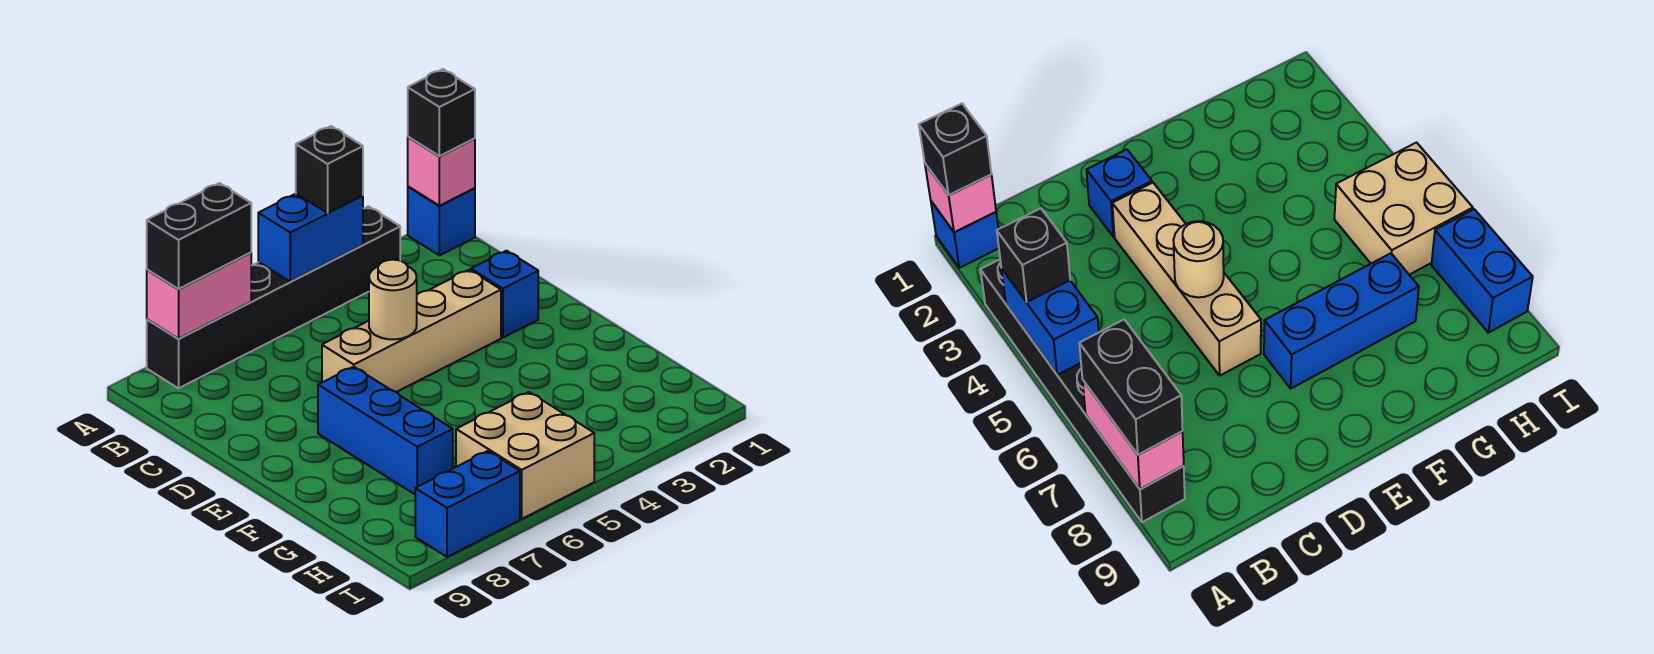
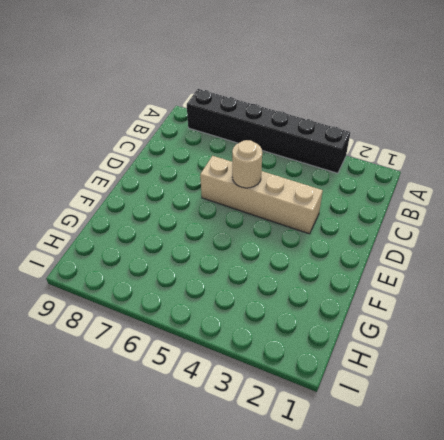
none -> blue 1x1 brick [408,187,475,255]
none -> blue 1x1 brick [471,251,538,338]
none -> blue 1x3 brick [318,367,453,494]

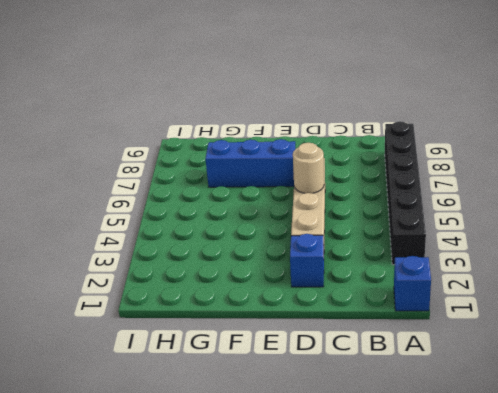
none -> tan 2x2 brick [456,392,594,519]
none -> blue 1x2 brick [415,451,520,557]
none -> pink 1x1 brick [408,137,475,206]

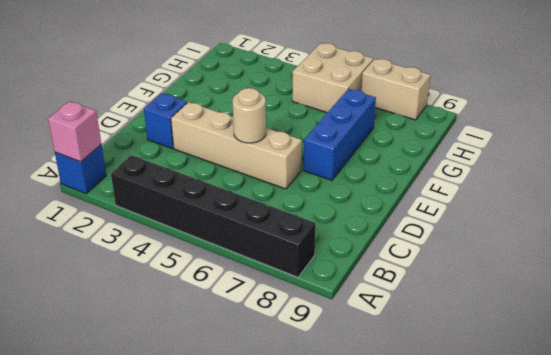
tan 1x2 brick [361,59,431,120] -> blue 1x2 brick [415,451,520,557]
none -> blue 1x2 brick [258,194,363,282]
none -> pink 1x2 brick [147,253,251,339]
none -> black 1x1 brick [408,69,475,156]

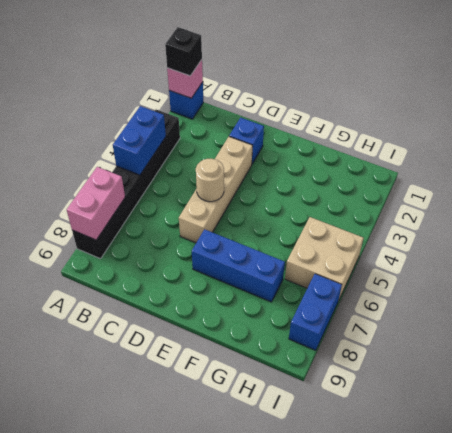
none -> black 1x1 brick [296,126,363,213]
none -> black 1x2 brick [147,183,251,289]

